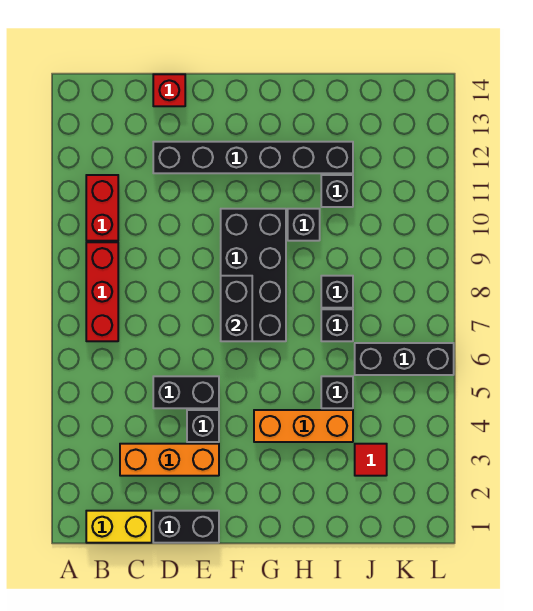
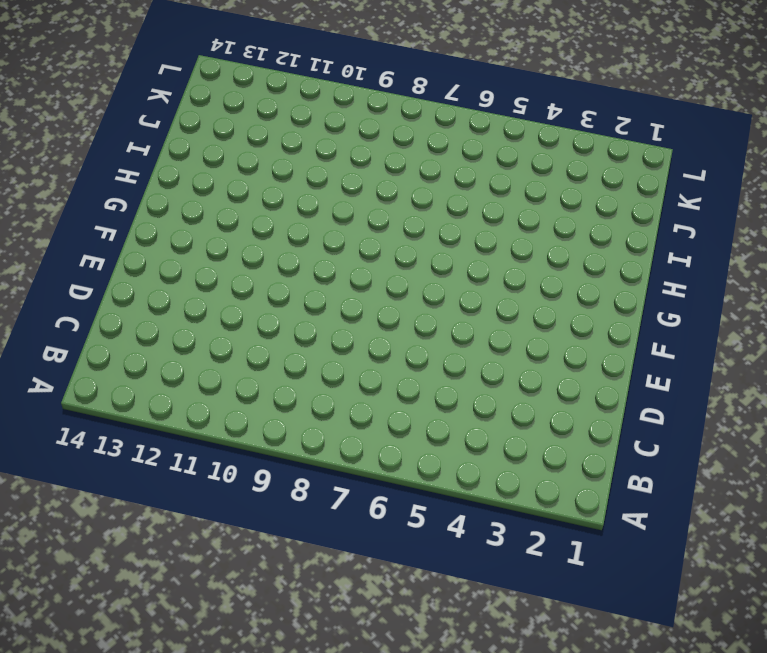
none -> yellow 1x2 brick [86,511,152,543]
none -> red 1x3 brick [86,242,118,341]
none -> red 1x2 brick [86,175,118,241]

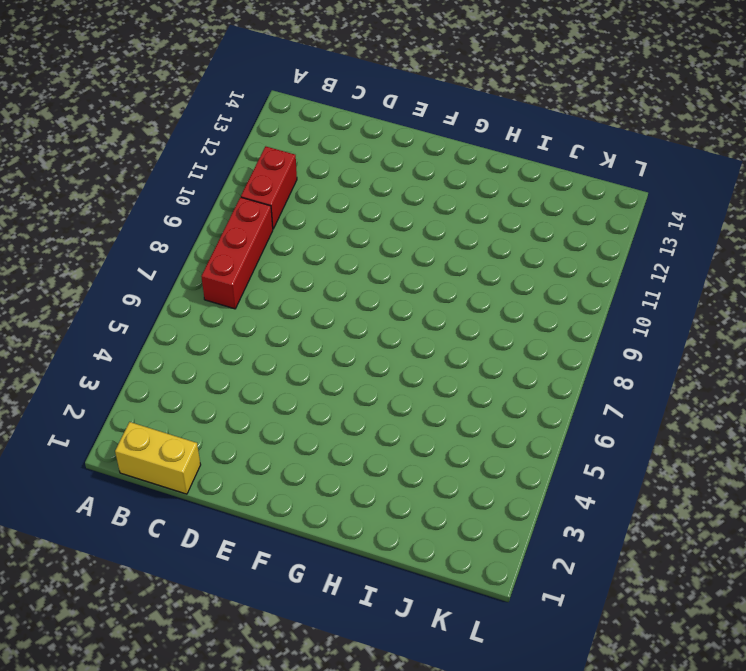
none -> orange 1x3 brick [120,444,219,476]
none -> black 1x2 brick [153,511,219,543]
none -> black 1x2 brick [153,376,219,408]

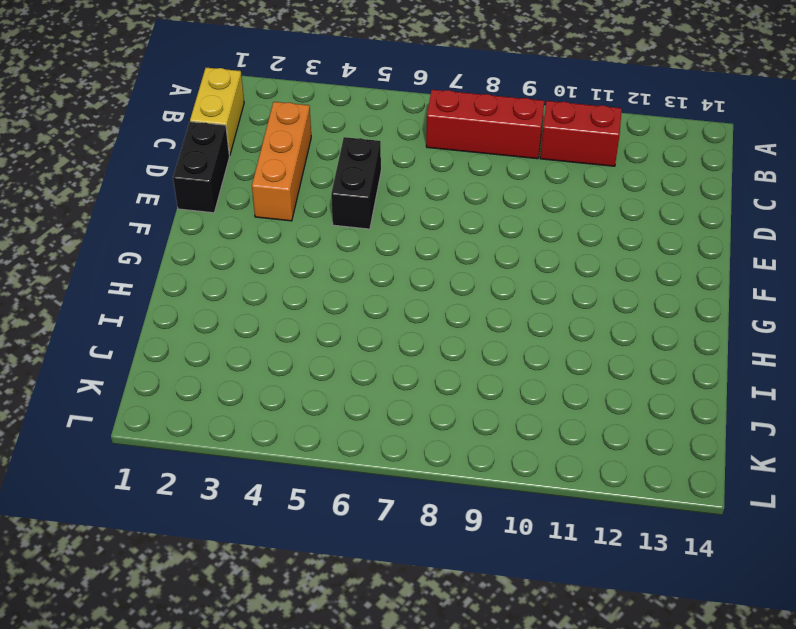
none -> black 1x6 brick [153,142,353,173]
none -> red 1x1 brick [153,74,185,106]
none -> black 1x1 brick [187,410,219,442]

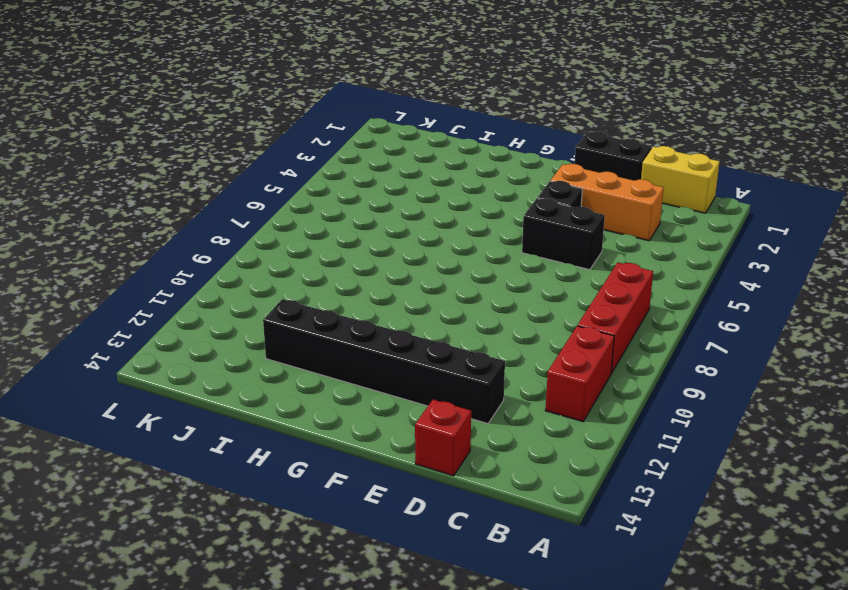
none -> black 2x4 brick [221,209,286,341]
none -> orange 1x3 brick [254,410,353,442]
none -> black 1x1 brick [288,209,320,241]

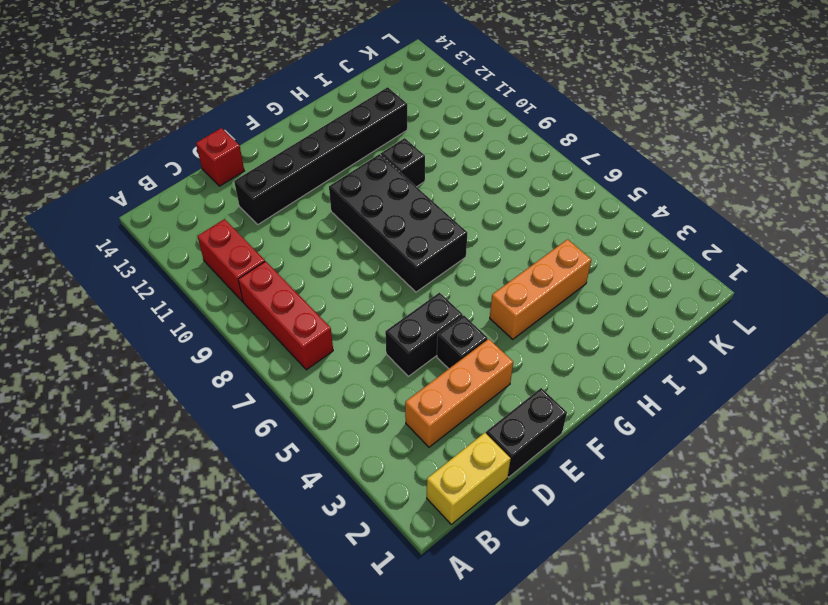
none -> black 1x1 brick [321,376,353,408]
none -> black 1x1 brick [321,309,353,341]
none -> black 1x1 brick [321,276,353,308]

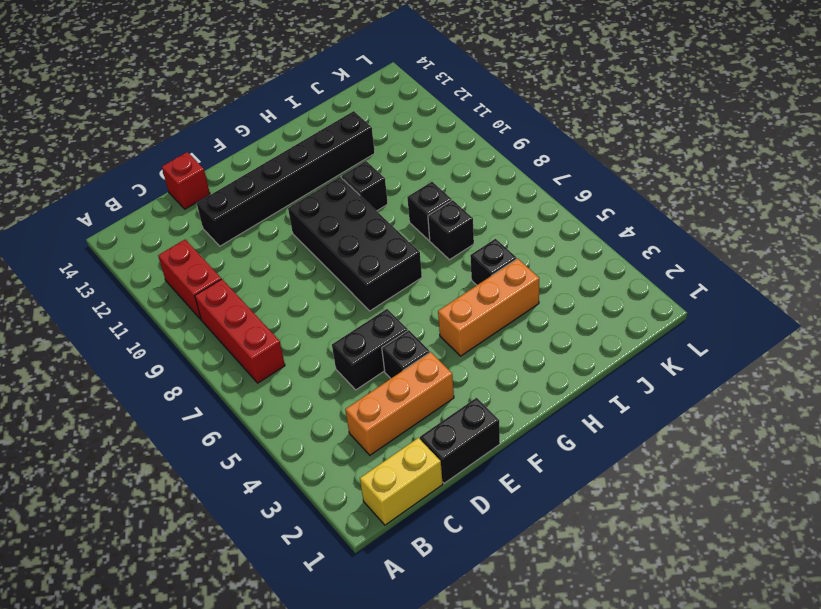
none -> black 1x1 brick [321,175,353,207]
none -> red 1x1 tile [355,444,387,476]
none -> black 1x3 brick [355,343,454,375]

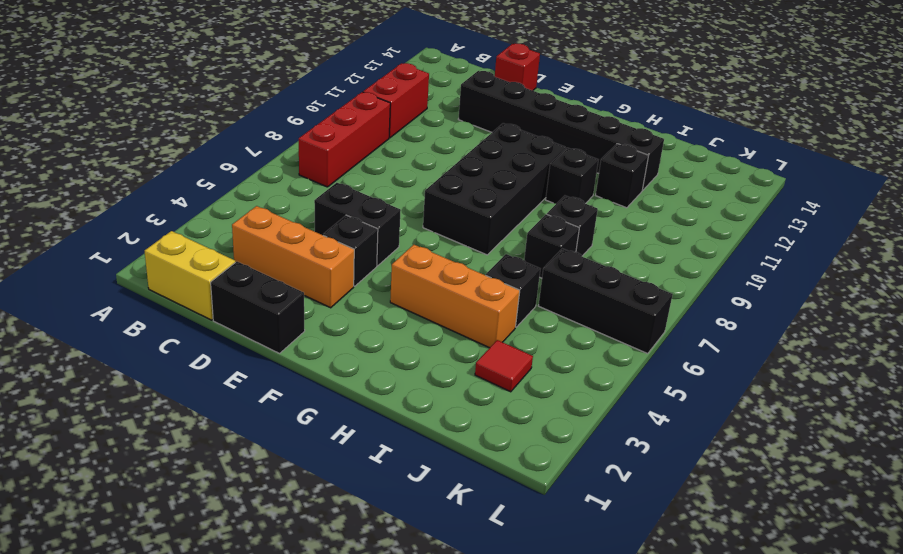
none -> black 1x2 brick [221,276,252,341]

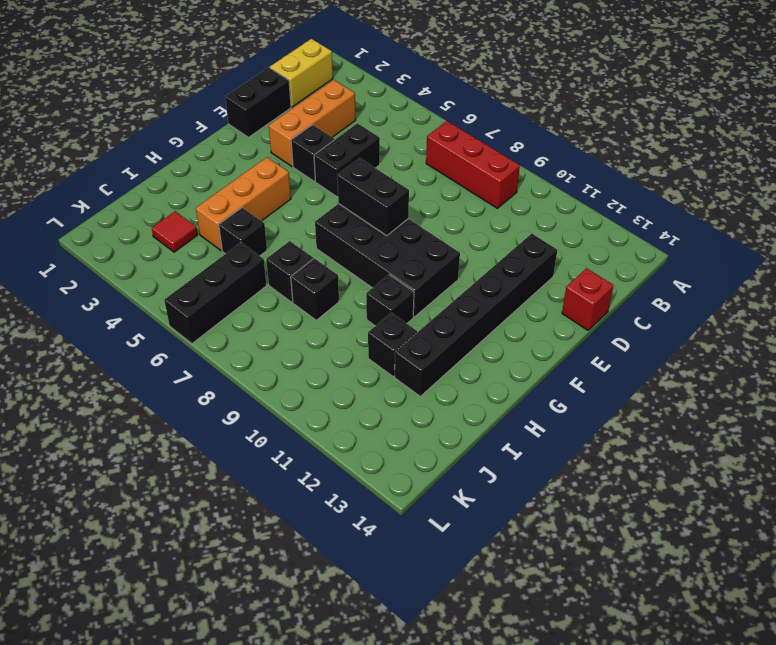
none -> red 1x2 brick [86,175,118,241]

